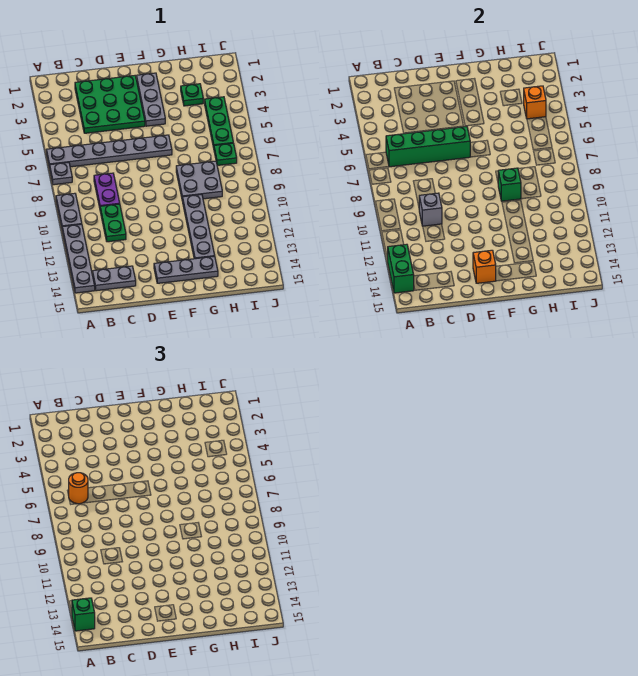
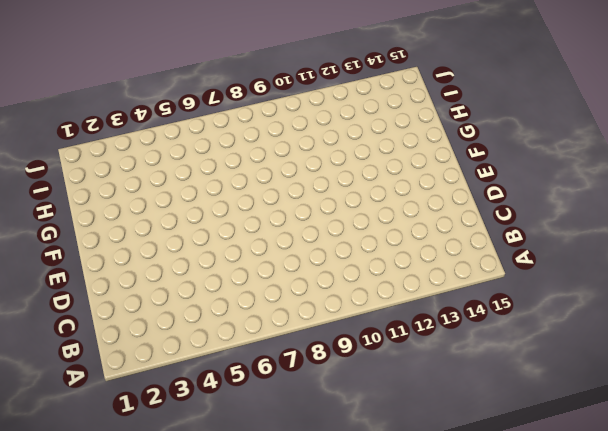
none -> grey 1x6 plate [46,135,172,169]
none -> grey 1x1 plate [50,162,72,185]
none -> grey 1x2 plate [56,193,82,228]

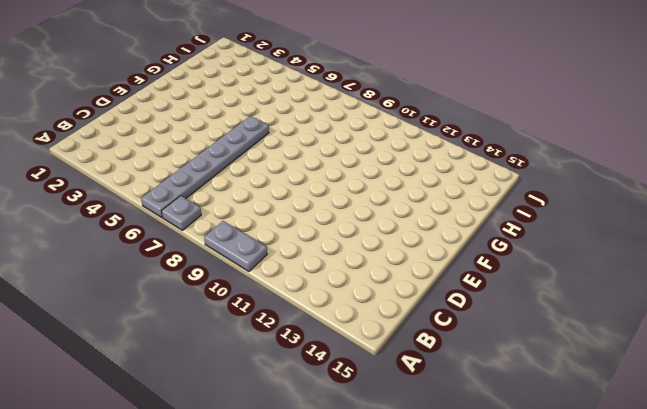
none -> grey 1x4 plate [62,224,95,293]
none -> grey 1x2 plate [93,266,136,291]
none -> green 3x3 plate [75,76,145,133]

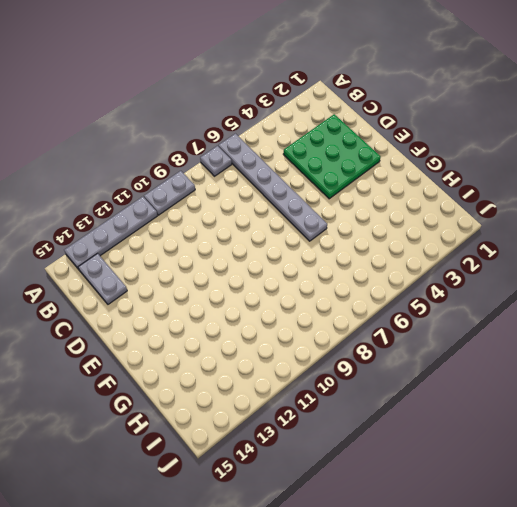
none -> purple 1x2 plate [94,173,120,208]
none -> green 1x2 plate [100,204,126,242]
none -> grey 1x3 plate [154,256,218,283]

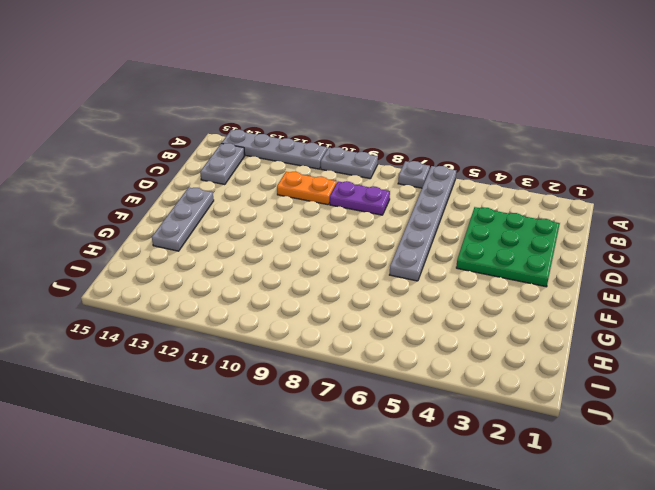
orange 1x2 plate [277,172,337,205] -> green 1x2 plate [100,204,126,242]
none -> grey 1x3 plate [137,73,165,126]
none -> grey 2x2 plate [176,161,222,201]
none -> grey 1x4 plate [183,195,215,259]

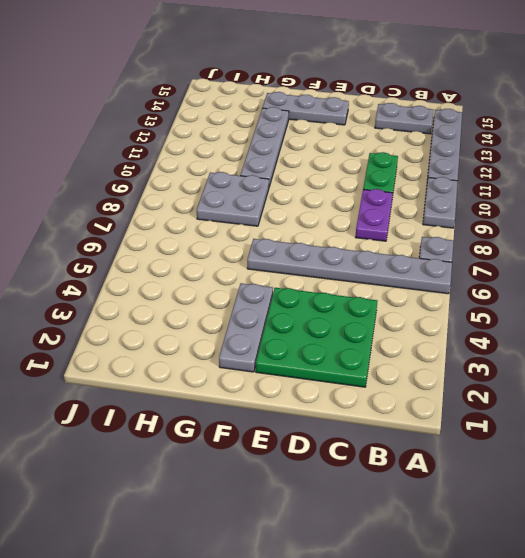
none -> green 1x1 plate [181,84,203,106]
none -> green 1x3 plate [205,97,233,148]
none -> green 1x1 plate [214,143,237,165]

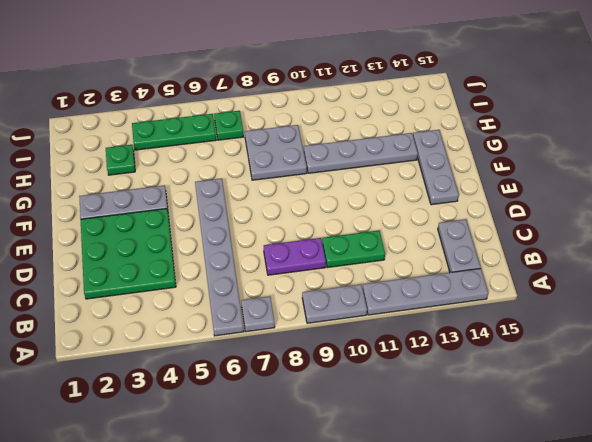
none -> green 1x2 brick [387,244,414,293]
none -> green 1x4 brick [386,126,470,167]
none -> grey 1x1 brick [419,193,442,226]

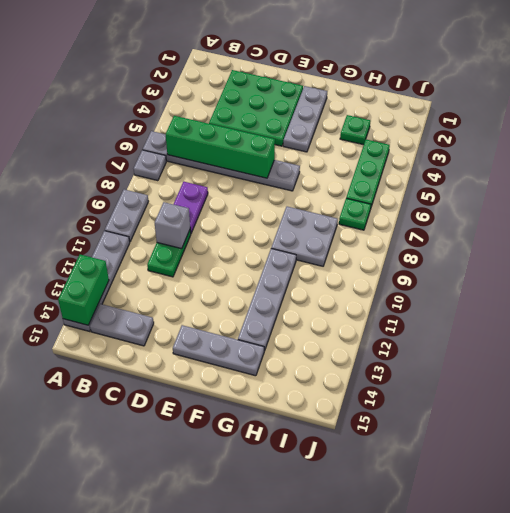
none -> orange 1x1 brick [473,250,496,283]
none -> green 1x1 brick [498,168,521,201]
none -> orange 1x1 brick [524,86,546,119]

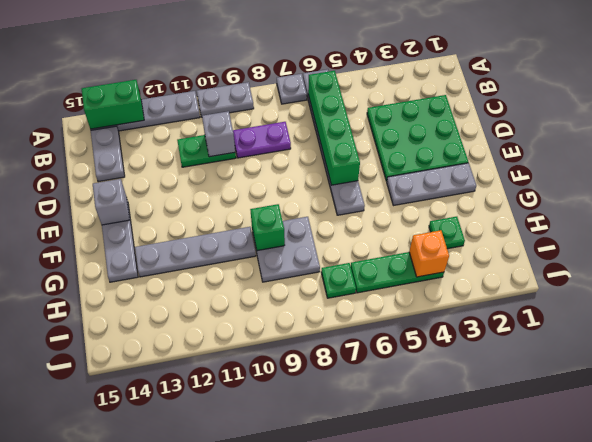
grey 1x1 brick [93,179,129,225] -> orange 1x1 brick [473,250,496,283]
none -> green 1x1 brick [72,598,95,631]
none -> orange 1x1 round brick [69,473,88,504]

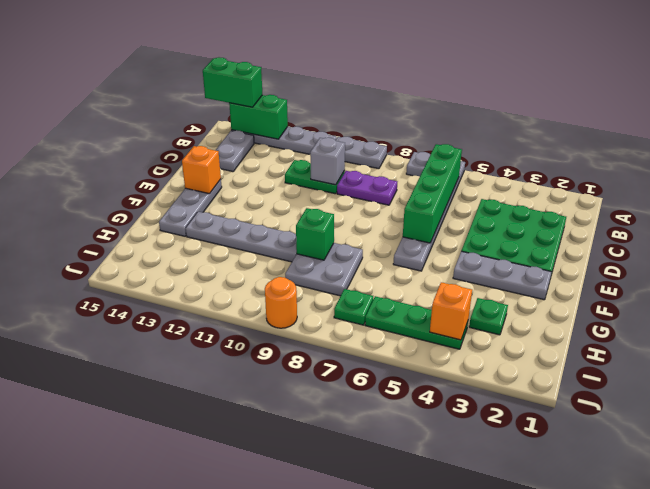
green 1x2 brick [203,57,262,107] -> green 1x1 brick [72,598,95,631]
orange 1x1 round brick [265,277,297,328] -> orange 1x1 round brick moved to [69,473,88,504]

